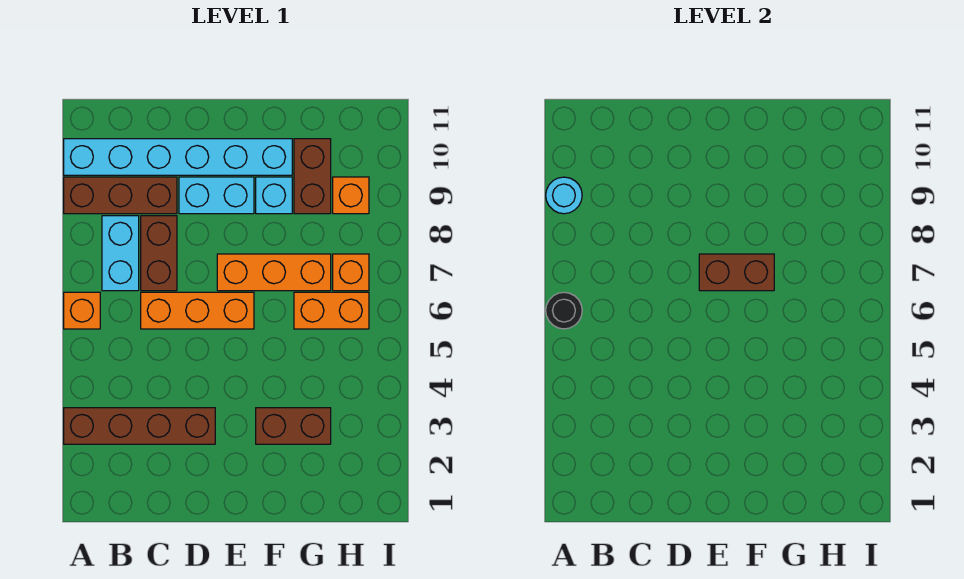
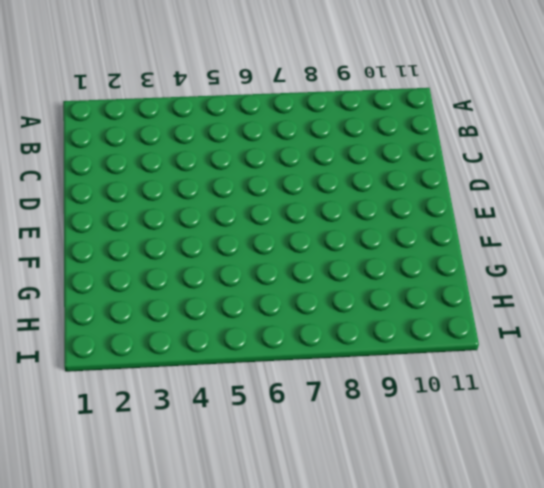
none -> brown 1x4 brick [64,408,215,444]
none -> orange 1x1 brick [64,292,100,329]
none -> brown 1x3 brick [64,177,177,214]

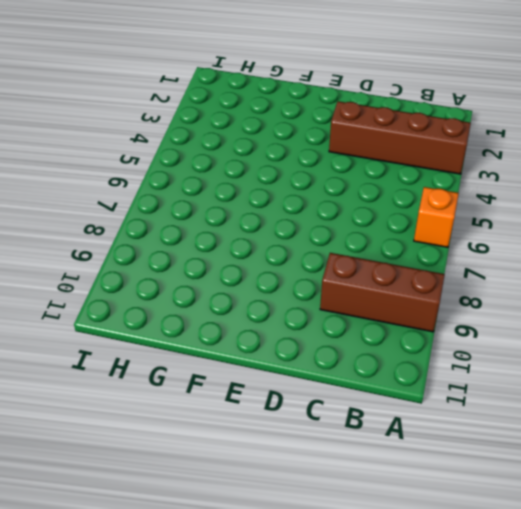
none -> cyan 1x6 brick [64,139,292,175]
none -> cyan 1x2 brick [102,216,139,291]
none -> orange 1x3 brick [141,292,254,329]

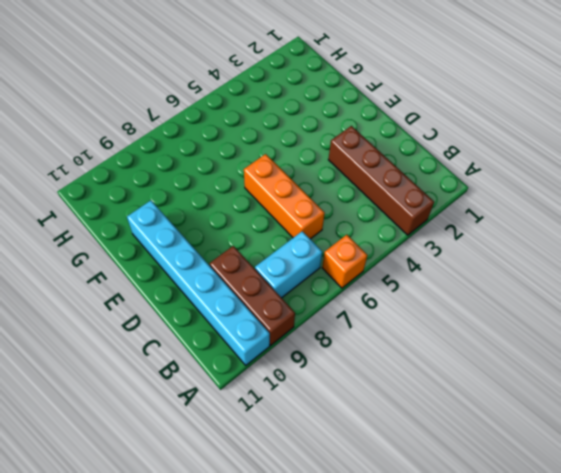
none -> brown 1x2 brick [141,216,177,291]
none -> cyan 1x2 brick [179,177,254,214]
none -> orange 1x3 brick [217,254,331,291]

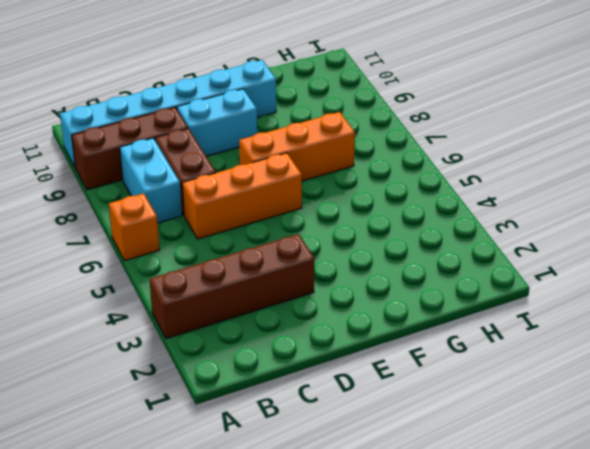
none -> brown 1x2 brick [256,408,331,444]
none -> cyan 1x1 brick [256,177,292,214]
none -> orange 1x2 brick [294,292,369,329]

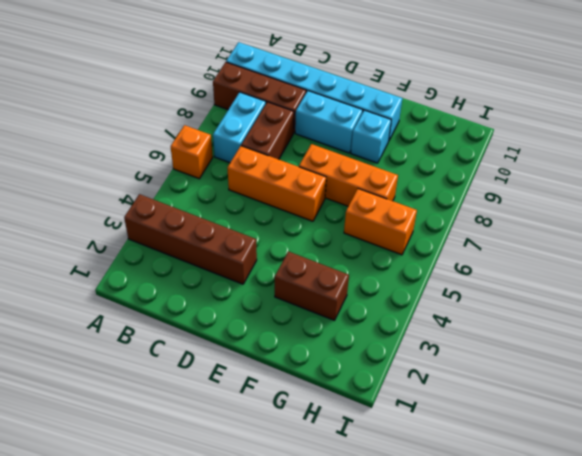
none -> brown 1x2 brick [294,139,331,214]
none -> orange 1x1 brick [333,254,369,291]
none -> orange 1x1 brick [333,177,369,214]

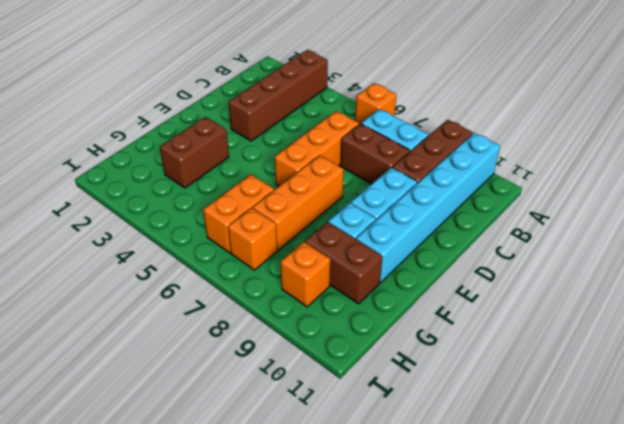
none -> black 1x1 round brick [546,292,582,329]
none -> cyan 1x1 round brick [546,177,582,214]
none -> brown 1x2 brick [699,254,774,291]

